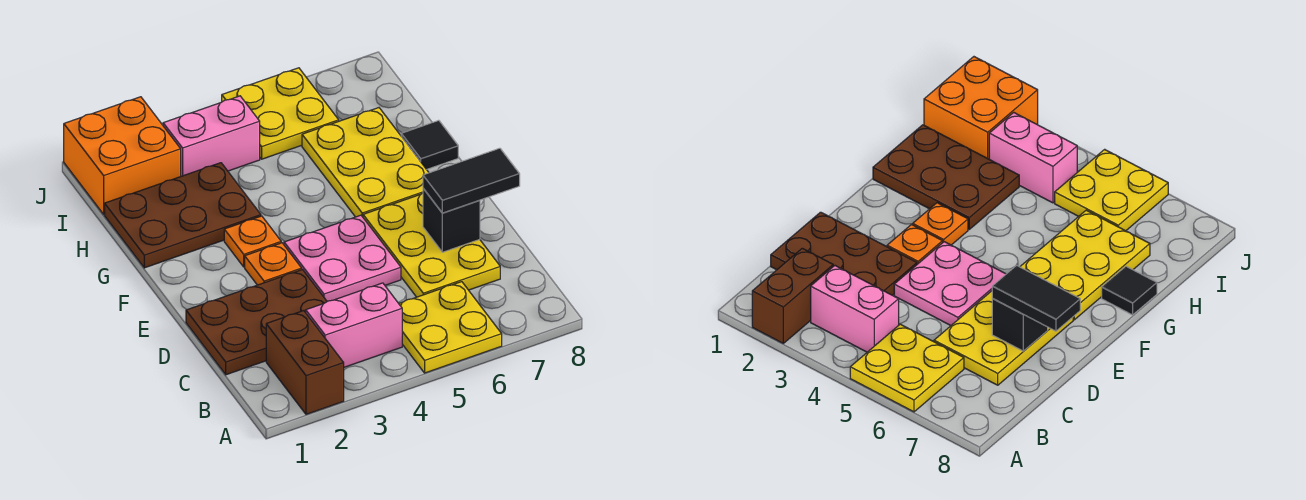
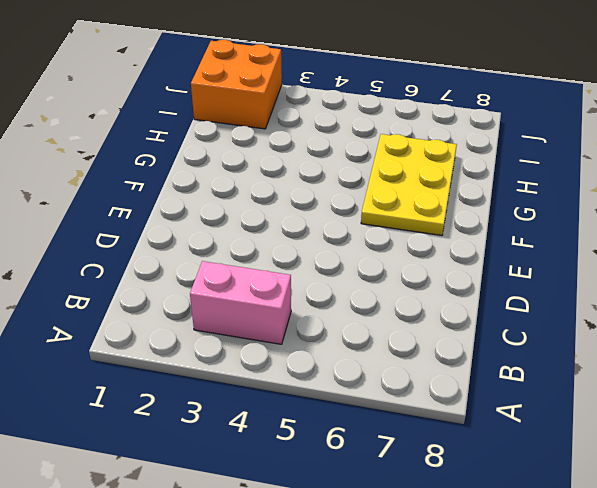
none -> brown 1x2 brick [266,311,344,414]
none -> yellow 2x2 plate [399,282,502,373]
none -> brown 2x3 plate [186,270,327,375]

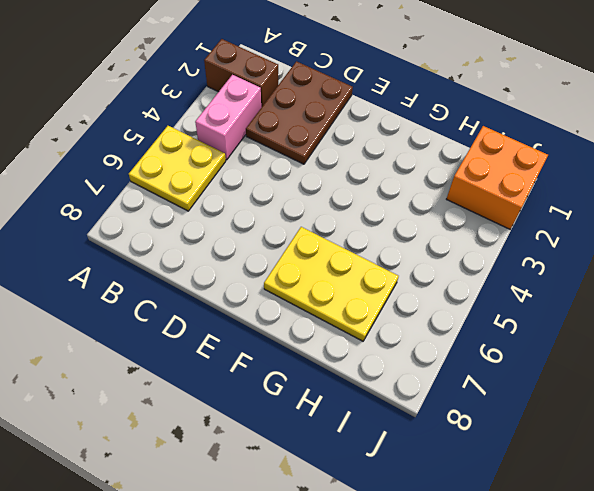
none -> yellow 2x3 plate [363,193,500,297]
none -> pink 2x2 plate [284,215,401,301]
none -> orange 1x1 plate [245,243,302,285]

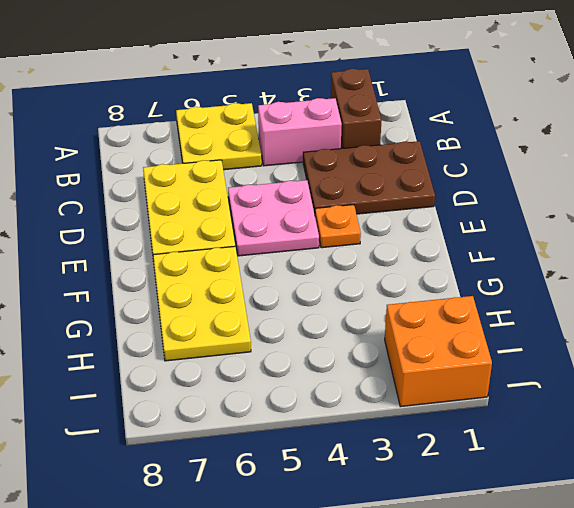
none -> orange 1x1 plate [224,216,281,267]
none -> brown 2x3 plate [105,163,261,268]
none -> black 1x1 tile [401,120,458,169]

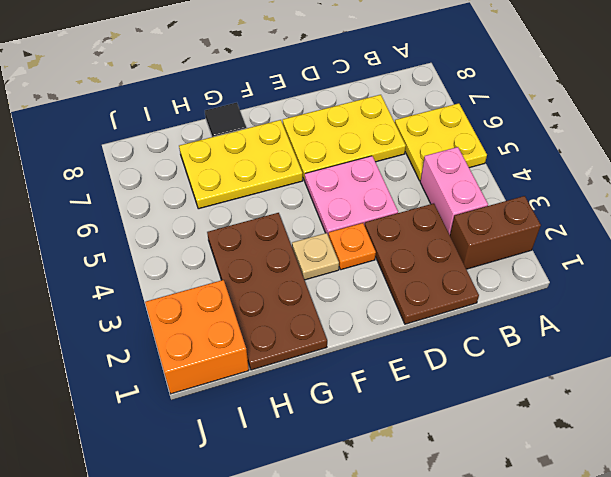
tan 1x1 plate [292,233,339,280] -> orange 1x1 plate [224,216,281,267]
brown 2x4 plate [207,213,327,370] -> brown 2x3 plate [105,163,261,268]
none -> pink 1x2 brick [163,96,260,176]
none -> yellow 2x2 plate [222,68,339,159]
none -> black 1x1 brick [423,188,480,252]

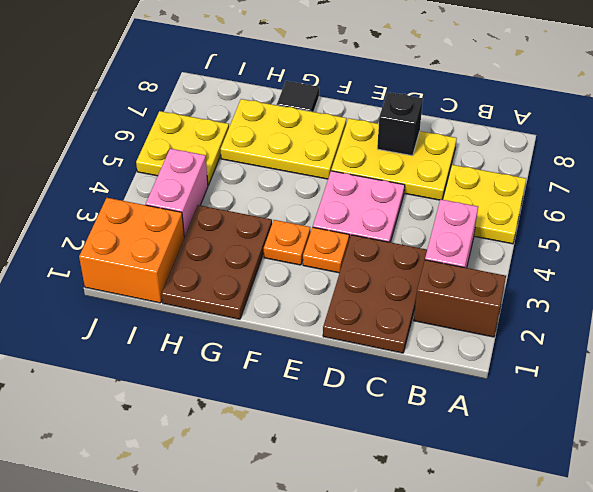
none -> black 1x2 tile [423,148,520,213]

